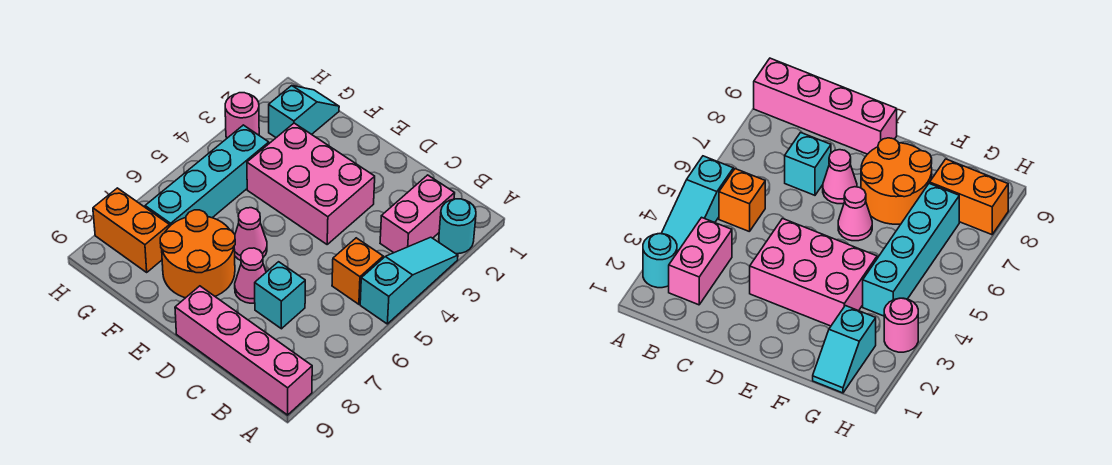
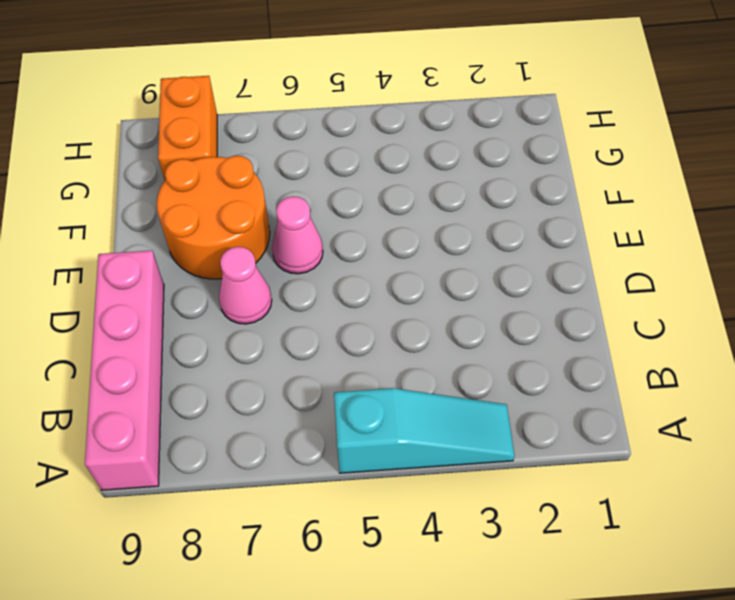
none -> cyan 1x1 round brick [439,199,476,254]
none -> pink 1x2 brick [380,175,455,253]
none -> orange 1x1 brick [332,238,383,304]

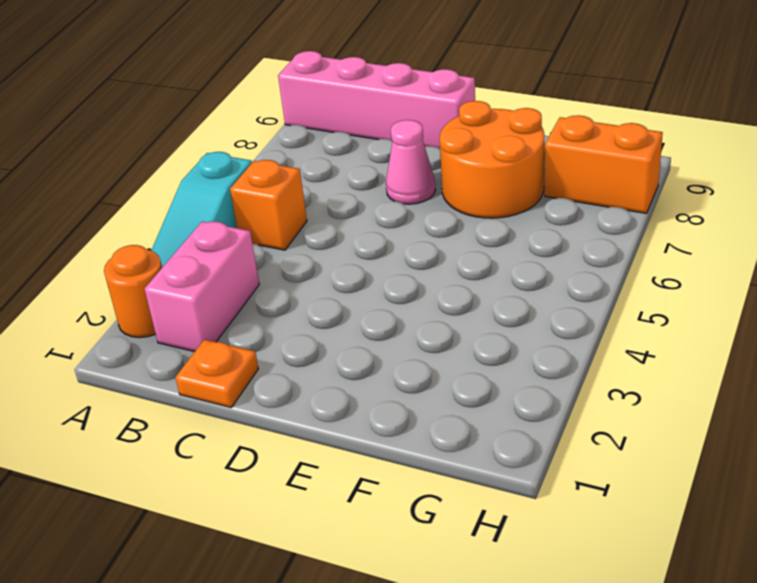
orange 1x1 round brick [104,245,162,338] -> cyan 1x1 round brick [439,199,476,254]
orange 1x1 plate [175,340,258,407] -> none
none -> cyan 1x1 brick [255,262,305,329]
none -> pink 2x3 brick [247,123,375,244]
none -> pink 1x1 cone [234,208,267,260]

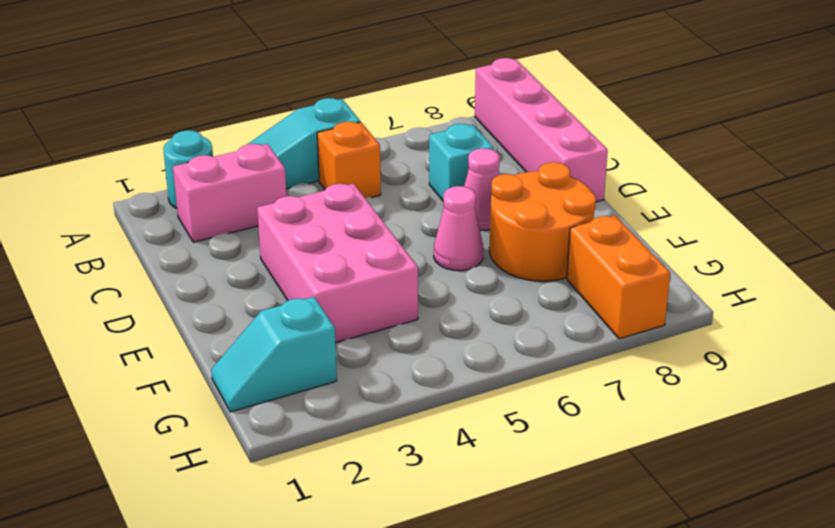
none -> cyan 1x4 brick [145,125,269,226]
none -> pink 1x1 round brick [225,93,259,138]

